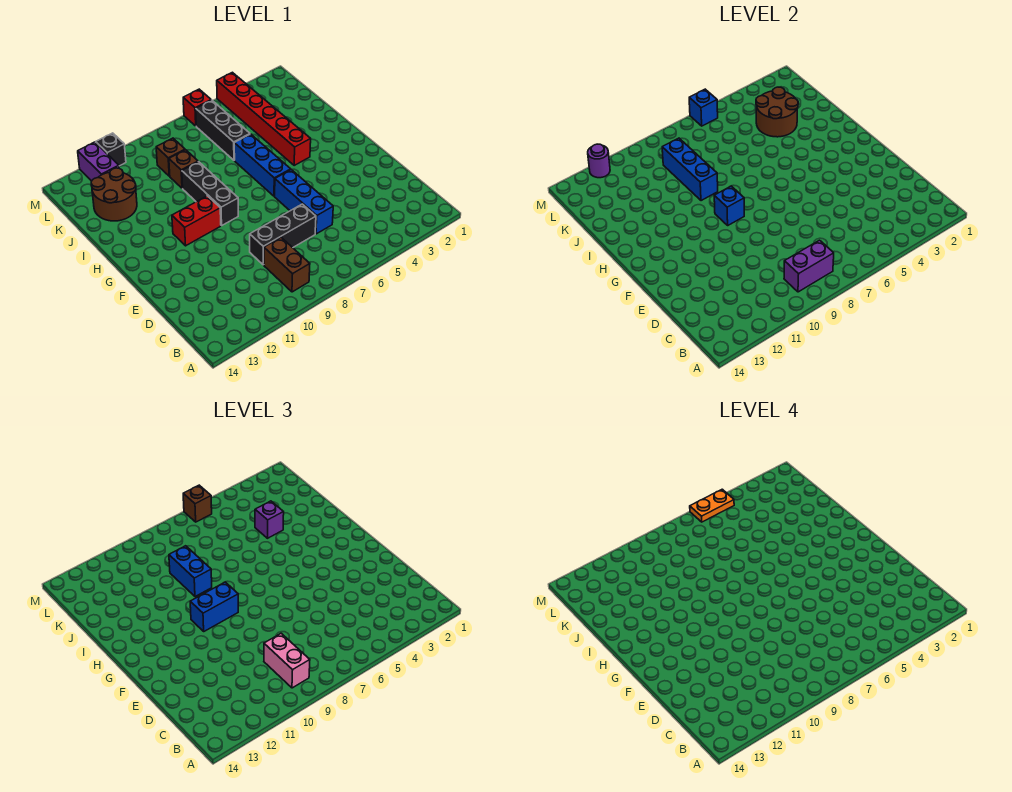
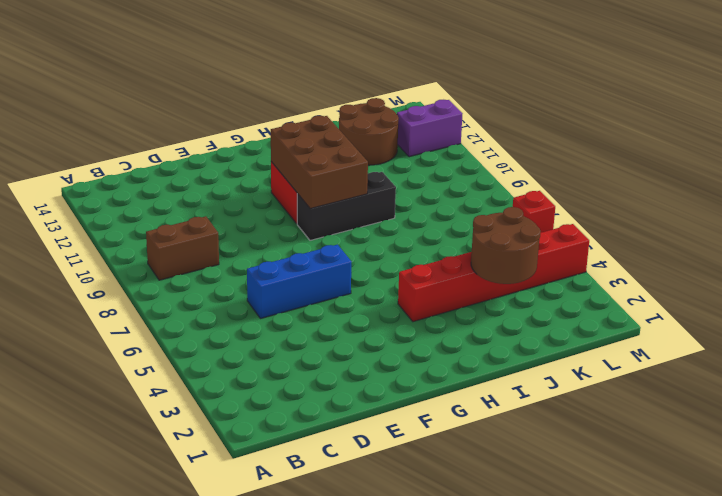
brown 2x3 brick [271,116,368,209] -> blue 1x1 brick [714,186,744,225]
none -> black 1x3 brick [250,204,316,265]
none -> blue 1x3 brick [234,134,291,196]
none -> black 1x3 brick [196,100,250,160]

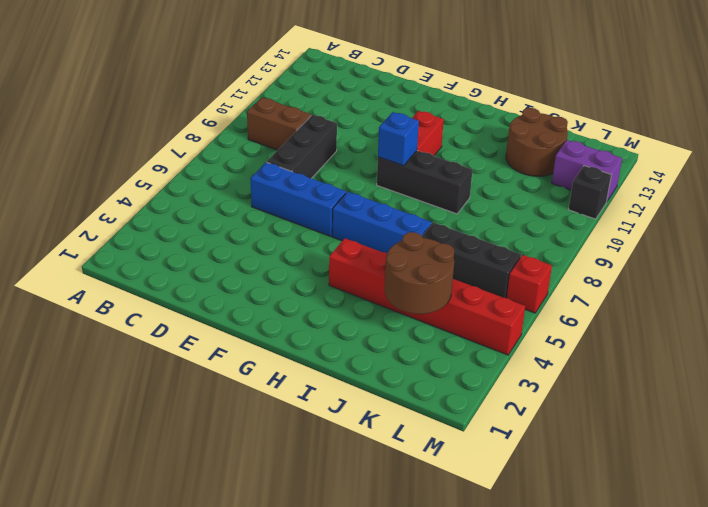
none -> brown 1x1 brick [169,150,198,188]
none -> brown 1x1 brick [156,138,185,176]
none -> purple 1x2 brick [784,240,834,292]

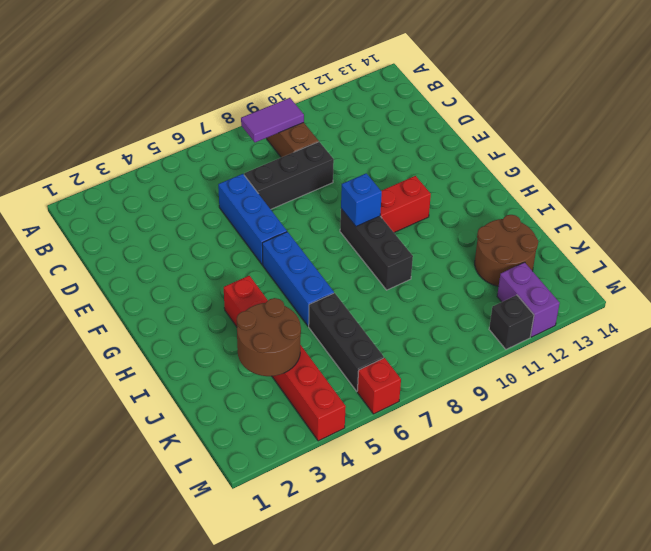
purple 1x2 tile [241,98,304,142] -> purple 1x2 brick [784,240,834,292]
none -> brown 1x1 brick [169,150,198,188]
none -> brown 1x1 brick [156,138,185,176]
none -> blue 1x3 brick [662,138,718,201]

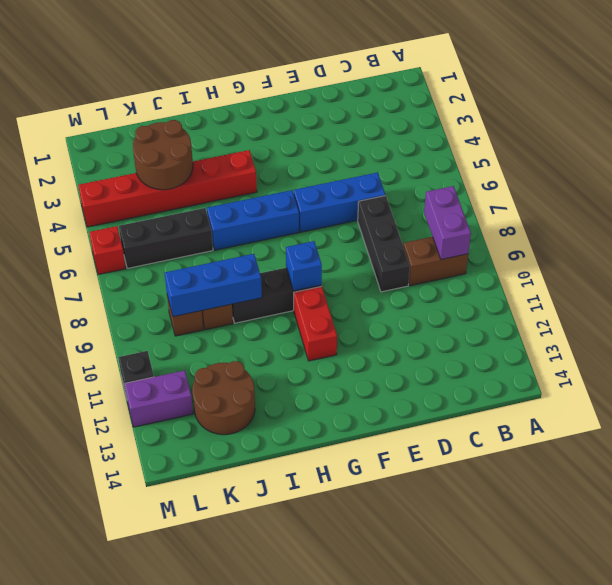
none -> blue 1x1 brick [689,89,718,126]
none -> purple 1x1 round brick [588,144,610,178]
none -> pink 1x2 brick [264,633,310,688]

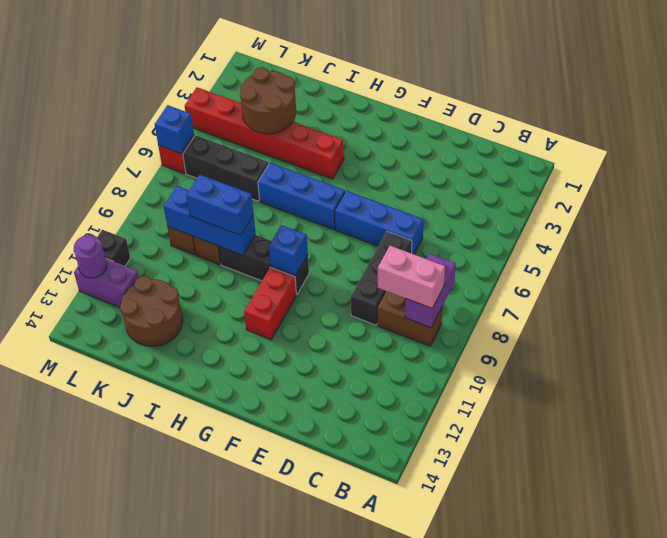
none -> blue 1x2 brick [190,582,238,631]
none -> purple 1x1 brick [255,501,284,538]
none -> brown 1x1 brick [183,485,212,522]

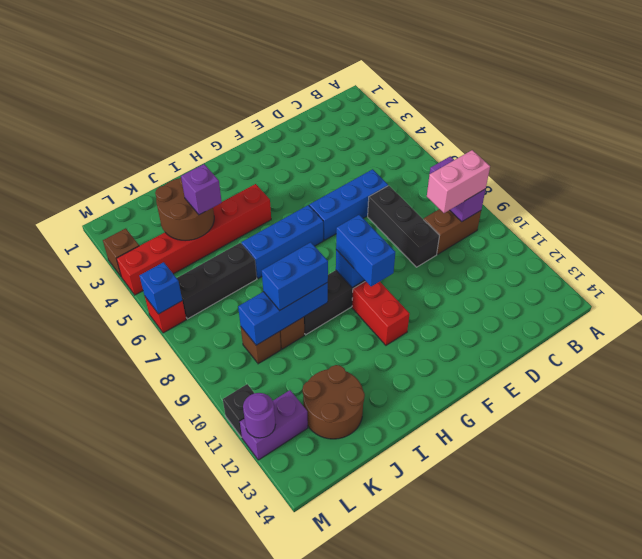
brown 1x1 brick [103,228,139,276] -> brown 1x1 brick moved to [183,485,212,522]
none -> orange 1x2 plate [690,489,734,522]

